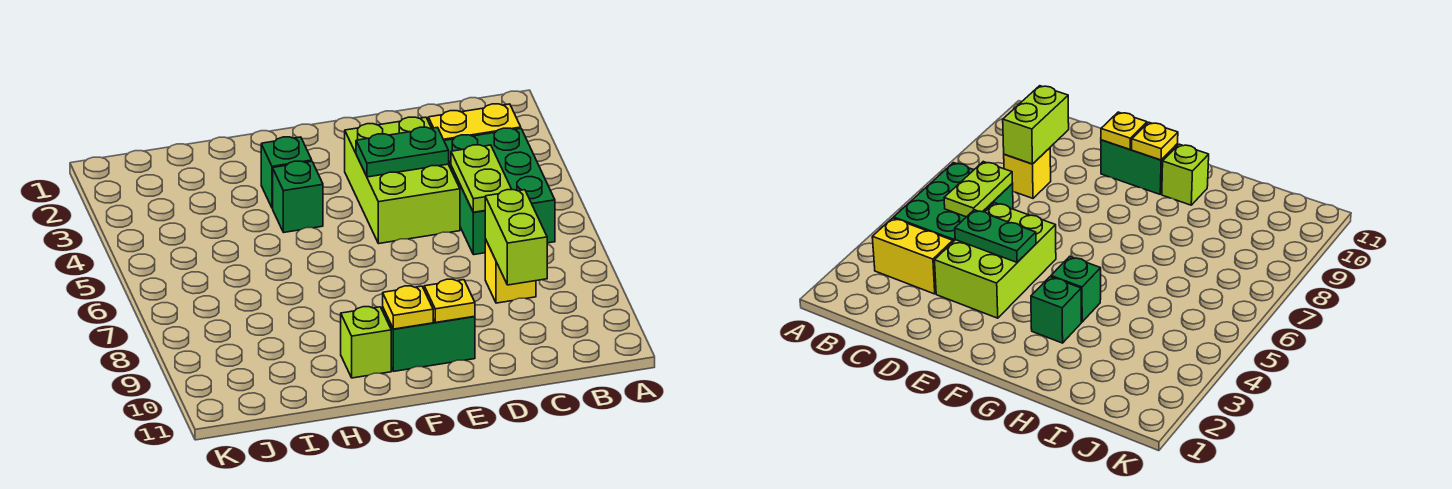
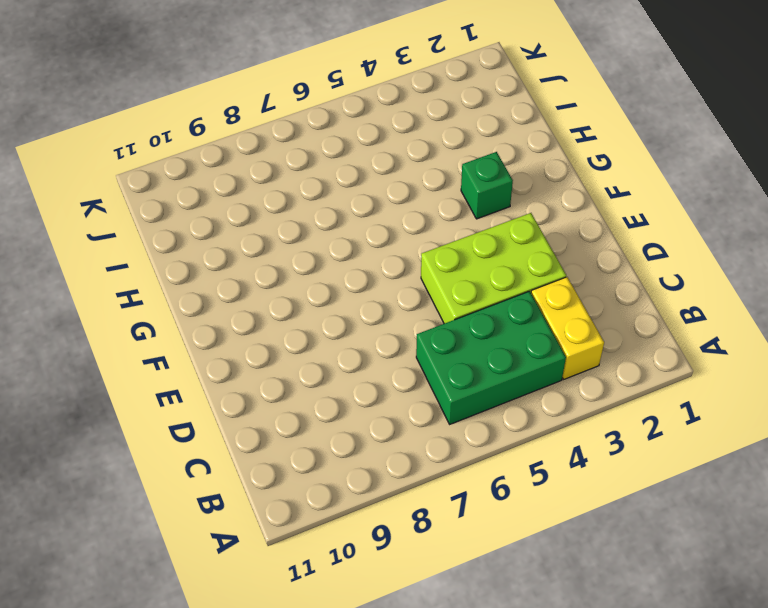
none -> yellow 1x1 brick [485,239,536,303]
none -> green 1x2 brick [383,308,475,371]
none -> green 1x1 brick [273,161,323,232]

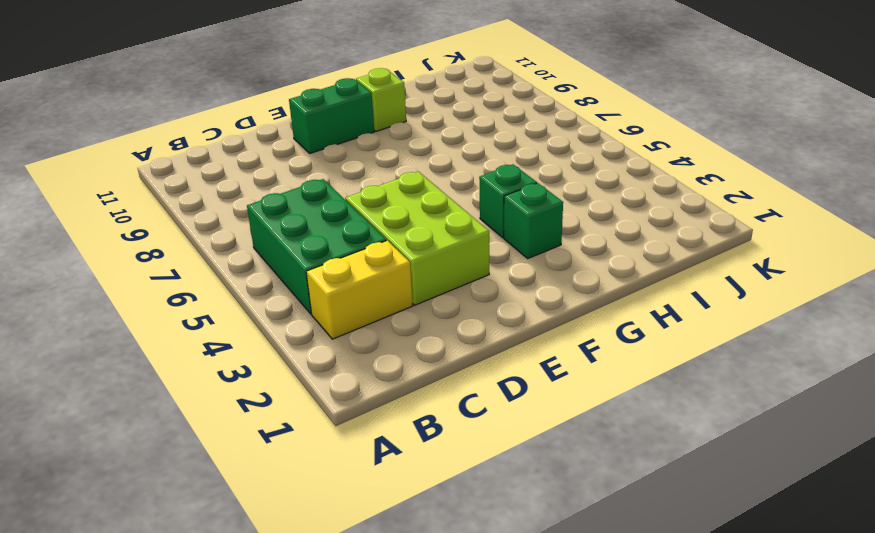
none -> yellow 1x1 brick [485,239,536,303]
none -> lime 1x2 plate [451,145,512,212]
none -> lime 1x2 brick [485,190,547,285]

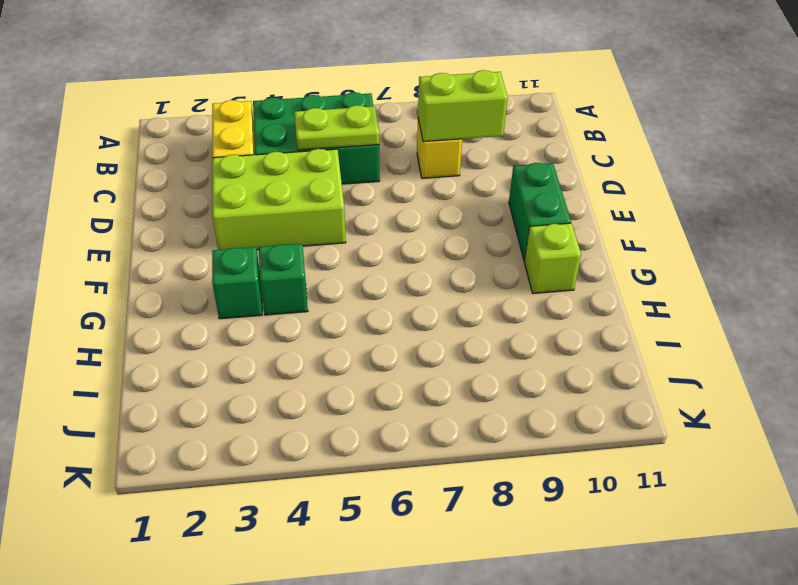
none -> green 1x2 plate [356,127,449,177]
none -> yellow 1x1 plate [424,279,475,323]
none -> yellow 1x1 plate [383,286,433,329]

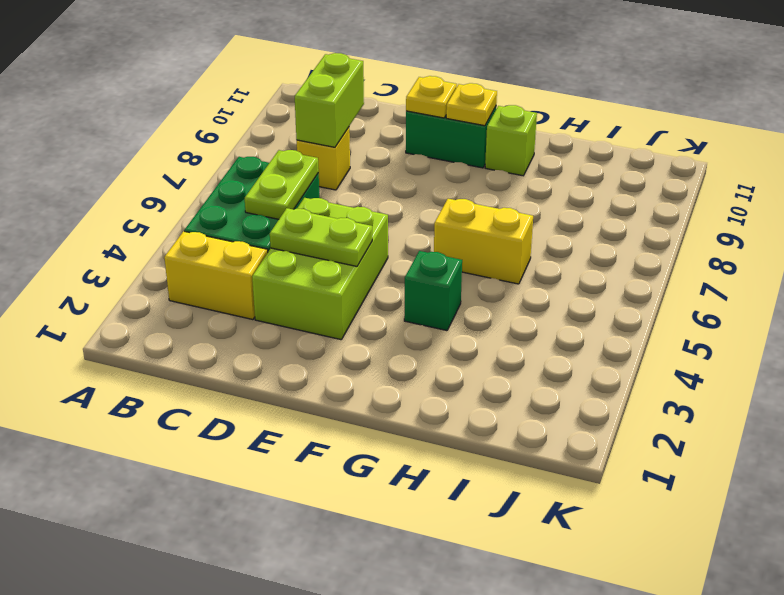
lime 1x2 plate [270,208,372,266] -> green 1x2 plate [356,127,449,177]
yellow 1x2 brick [434,199,533,284] -> none
none -> green 1x1 brick [261,137,312,208]

